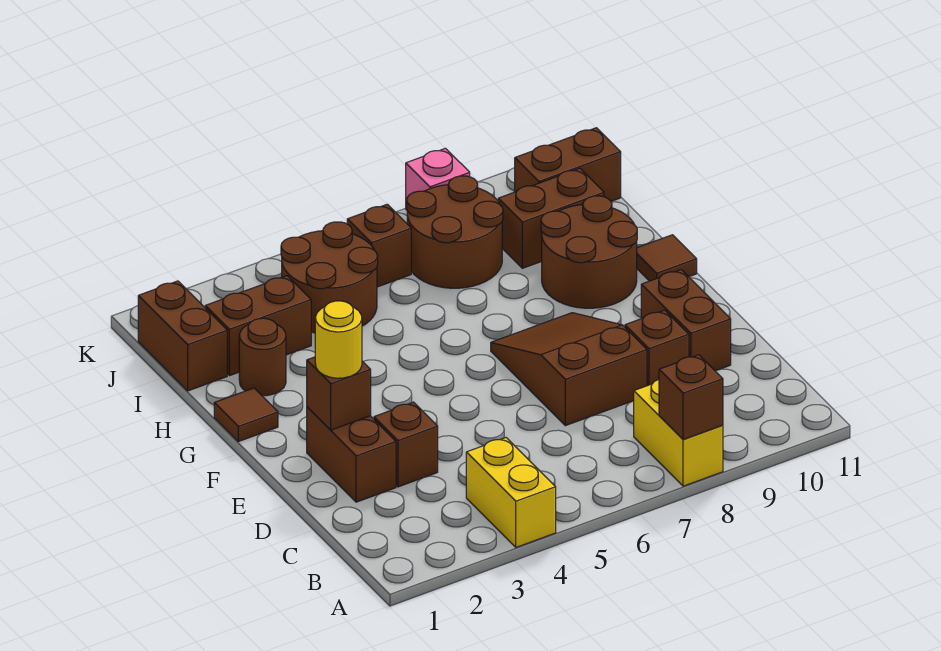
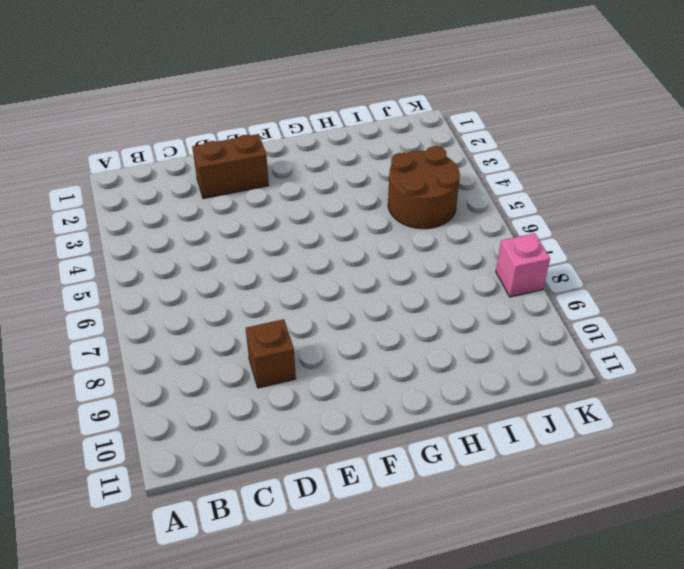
none -> yellow 1x2 brick [466,438,556,547]
none -> yellow 1x2 brick [634,379,723,486]
none -> brown 1x1 brick [374,402,438,487]

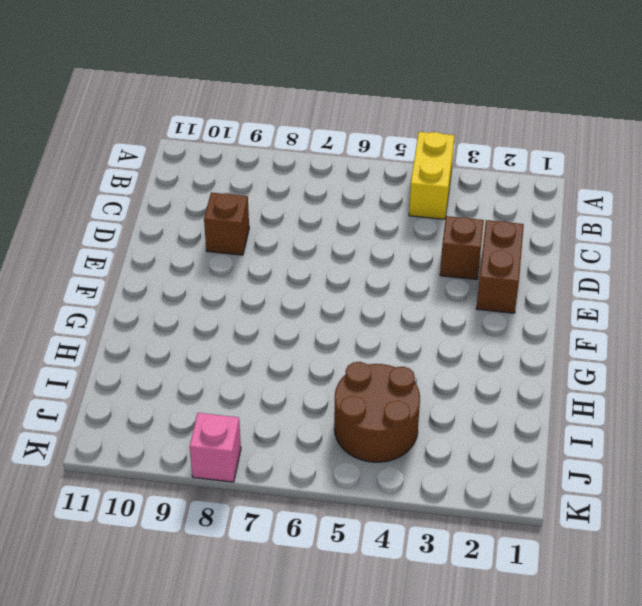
none -> yellow 1x2 brick [634,379,723,486]
none -> brown 2x3 slope [491,313,647,426]
none -> brown 1x2 brick [641,270,731,371]

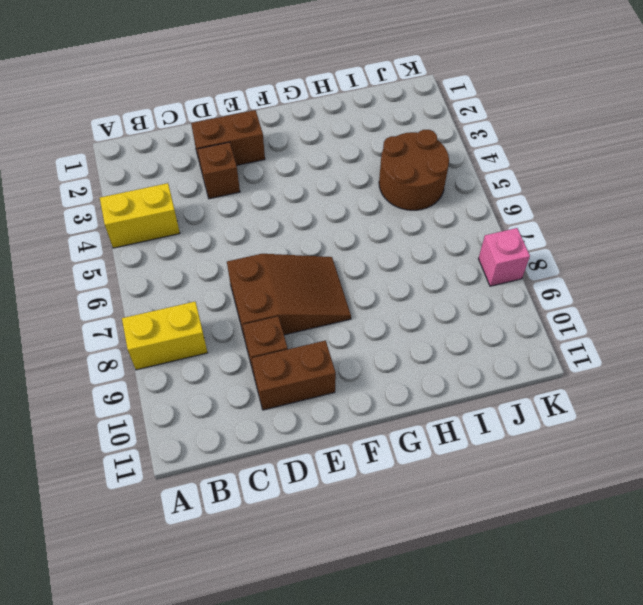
none -> brown 1x1 tile [214,388,278,442]
none -> brown 2x2 round brick [541,196,637,308]
none -> brown 1x1 tile [637,235,697,281]

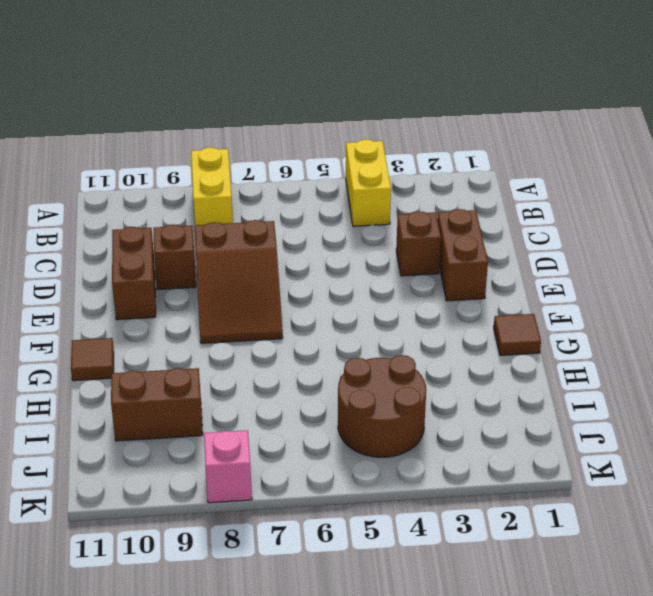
none -> brown 2x2 round brick [541,196,637,308]
none -> brown 1x1 round brick [239,318,286,396]
none -> brown 1x2 brick [138,281,227,391]

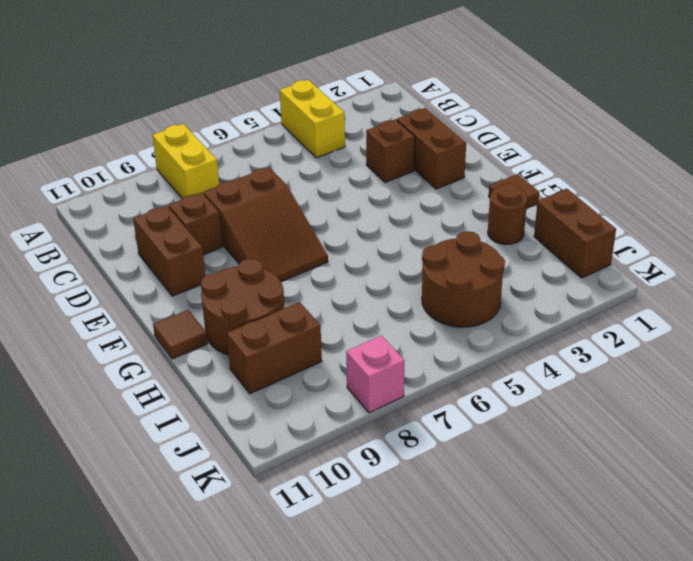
none -> brown 1x2 brick [205,276,311,376]
none -> brown 2x2 round brick [407,176,503,288]
none -> brown 1x1 brick [347,204,411,287]

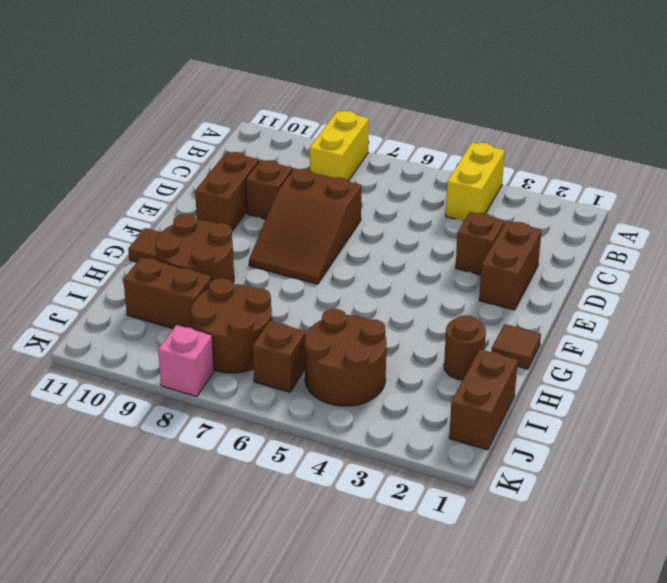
none -> brown 1x2 brick [205,276,311,376]
none -> brown 1x2 brick [515,128,621,201]
none -> brown 1x1 brick [659,355,723,440]

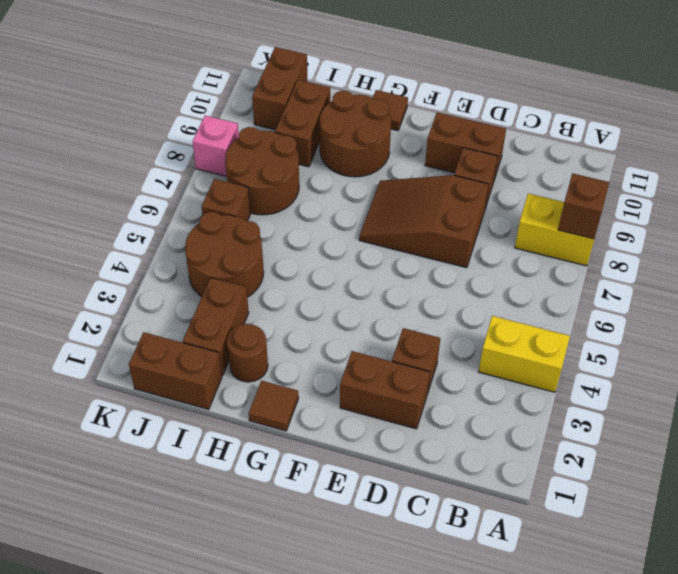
none -> brown 1x1 brick [307,357,371,430]
none -> yellow 1x1 round brick [315,301,362,378]

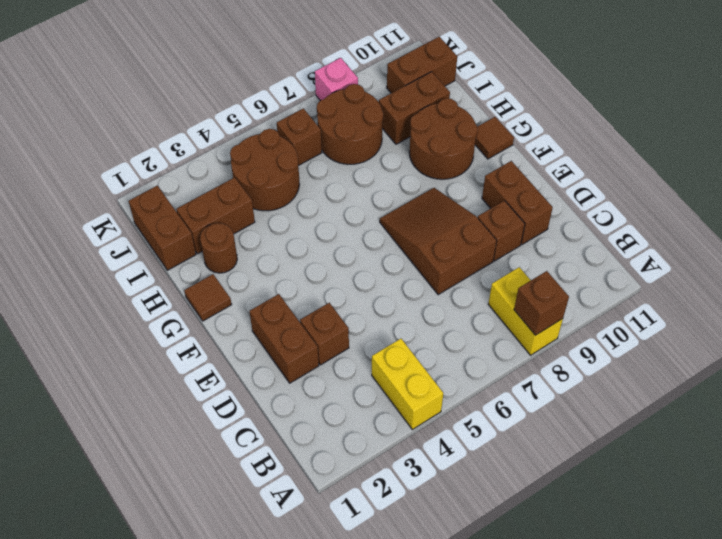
none -> brown 1x1 brick [307,357,371,430]
none -> yellow 1x1 round brick [315,301,362,378]

